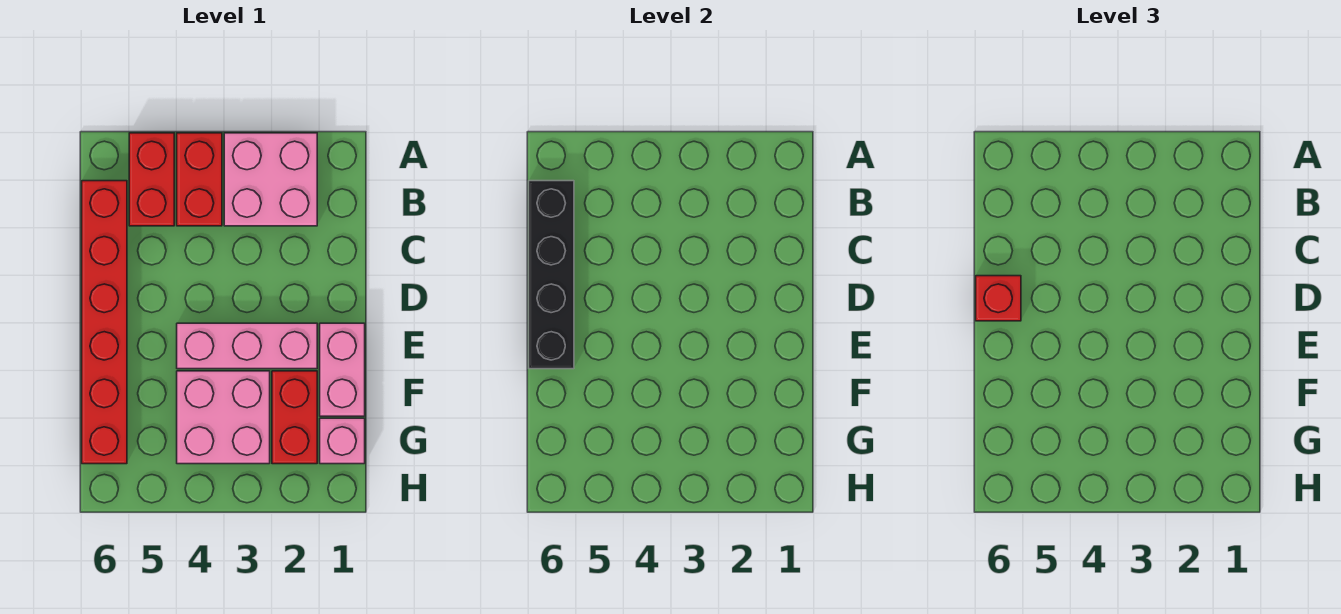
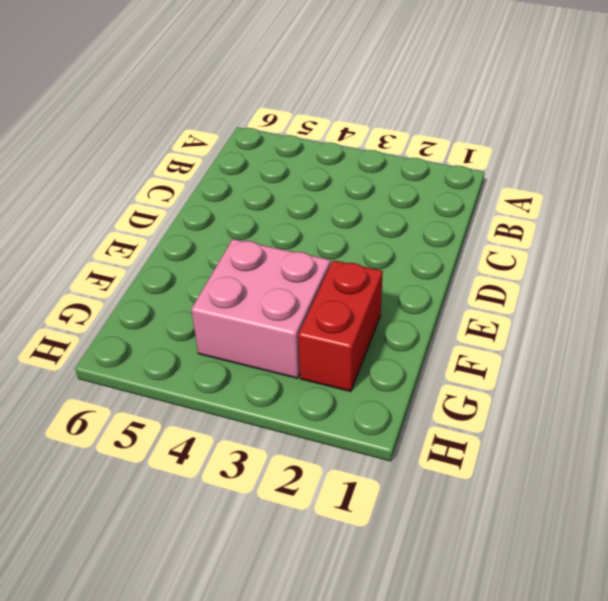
none -> pink 2x2 brick [224,133,317,226]
none -> red 1x2 brick [177,133,222,226]

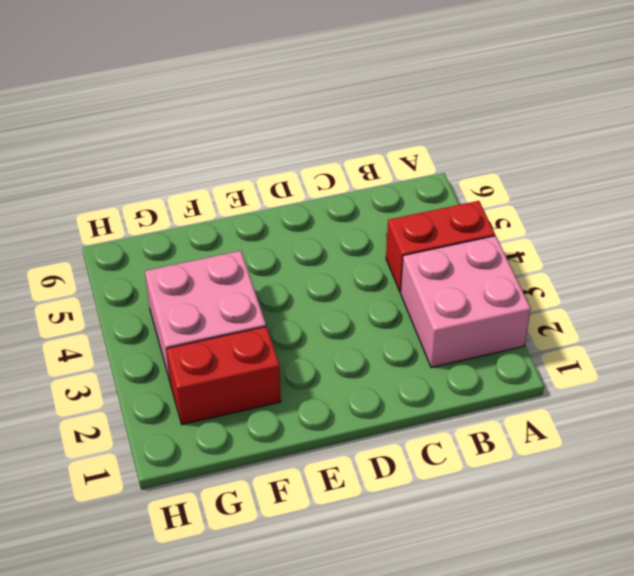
none -> red 1x2 brick [129,133,174,226]
none -> red 1x6 brick [82,181,127,464]

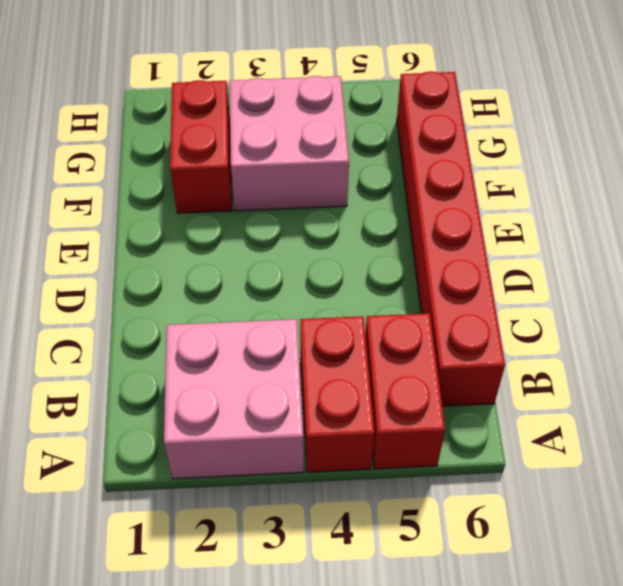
none -> pink 1x2 brick [320,323,365,416]
none -> pink 1x3 brick [177,323,317,369]

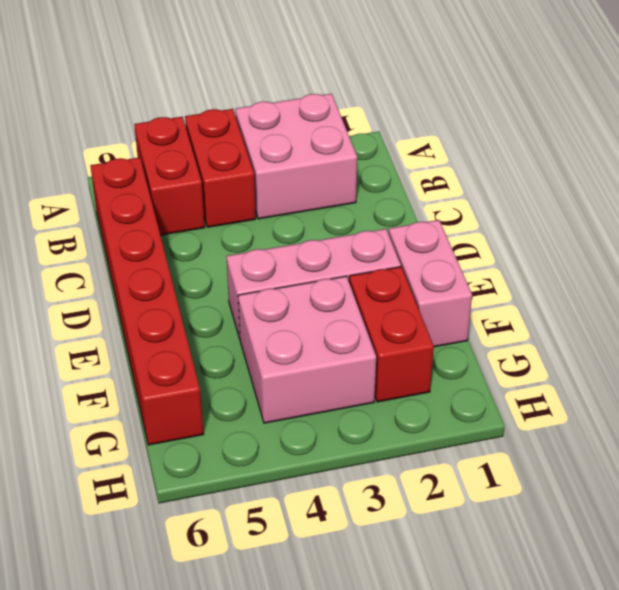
none -> pink 1x1 brick [320,418,365,464]
none -> black 1x4 brick [529,181,574,369]

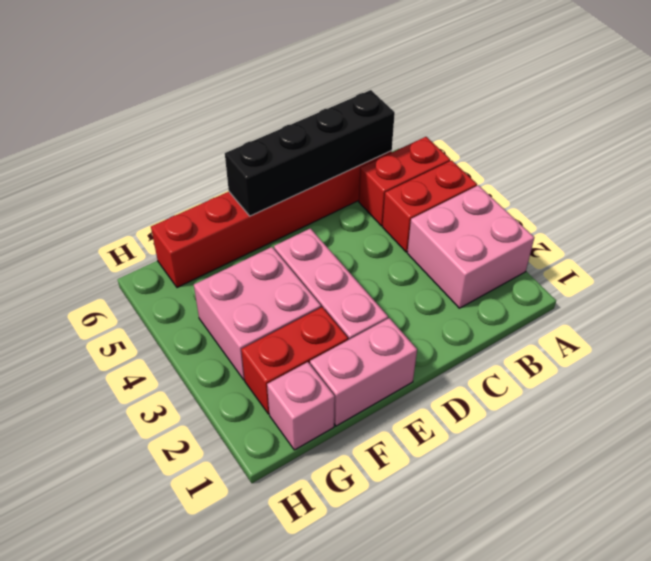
none -> red 1x1 brick [976,276,1021,321]

